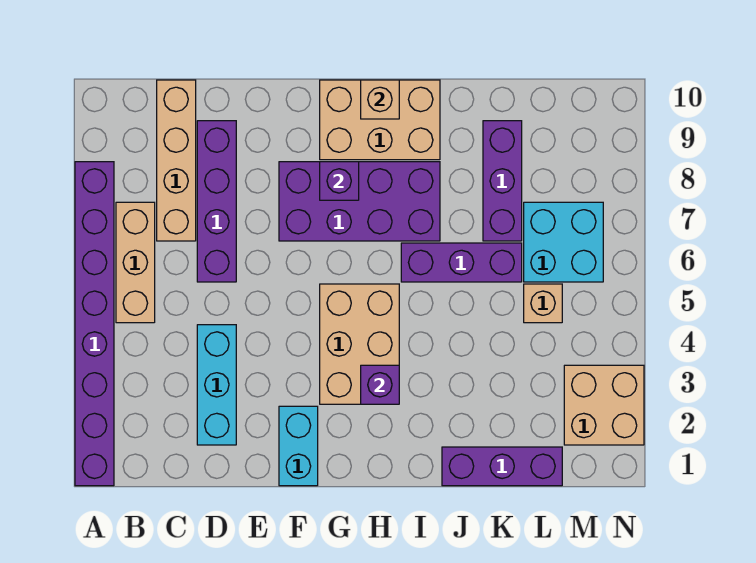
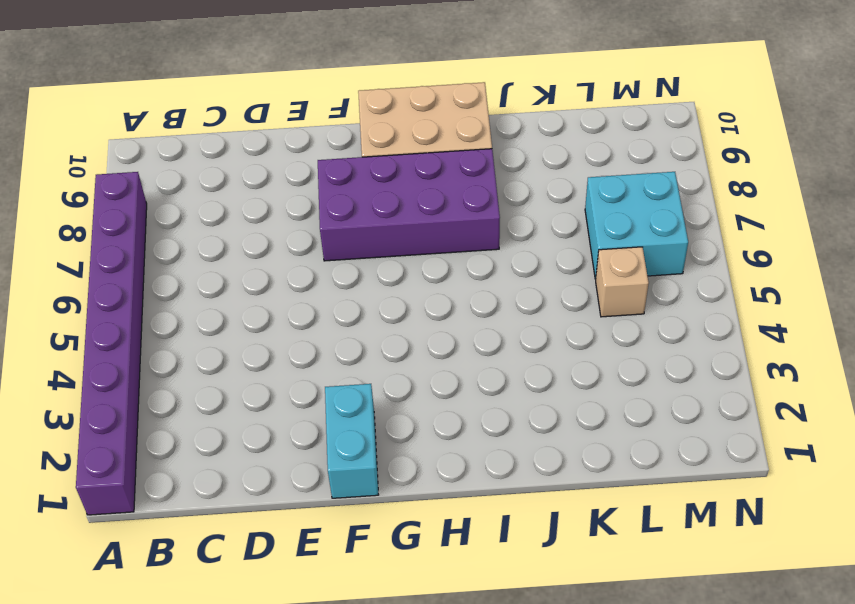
none -> tan 1x3 brick [116,202,155,323]
none -> tan 1x4 brick [157,80,196,241]
none -> cyan 1x3 brick [197,325,236,445]

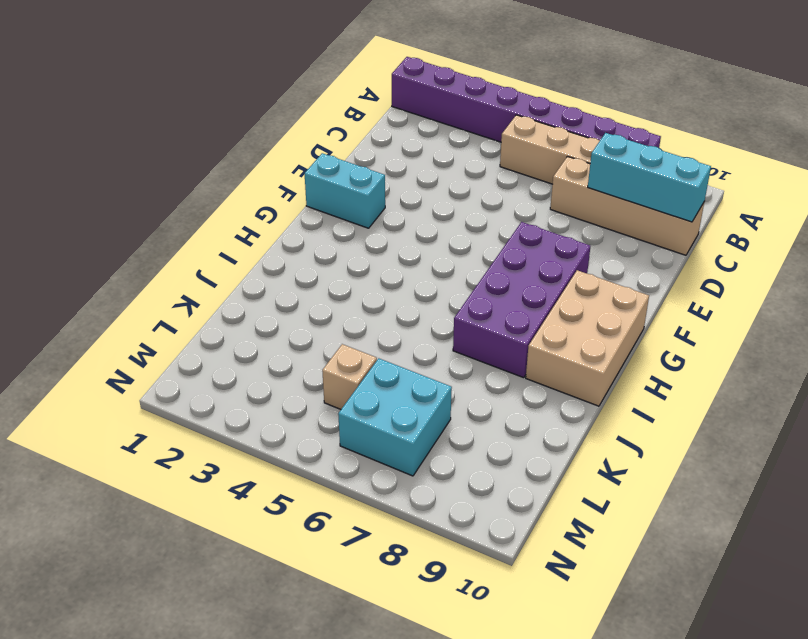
cyan 1x3 brick [588,133,711,222] -> cyan 1x3 brick moved to [197,325,236,445]
none -> purple 1x4 brick [197,121,236,282]
none -> tan 2x3 brick [320,284,399,404]
none -> purple 1x3 brick [401,243,522,282]

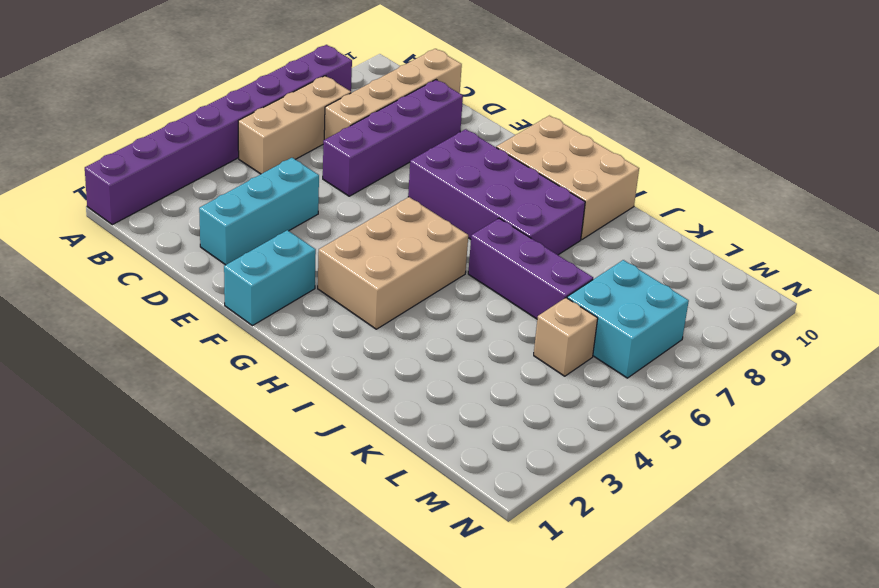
none -> purple 1x3 brick [442,447,562,486]
none -> purple 1x3 brick [483,121,522,241]
none -> tan 2x2 brick [564,365,644,445]

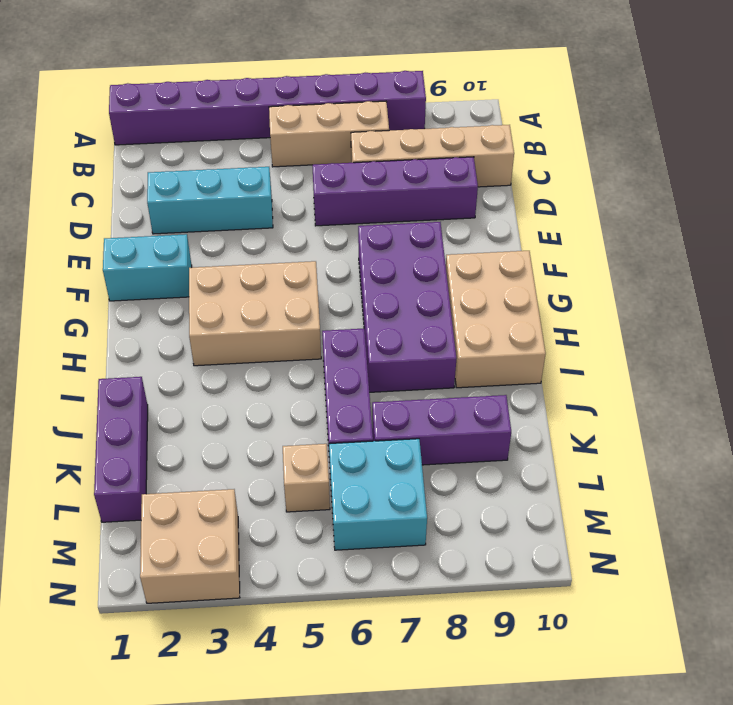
none -> purple 1x1 brick [320,162,359,200]
none -> purple 1x1 brick [361,365,399,404]
none -> tan 1x1 brick [361,80,399,119]

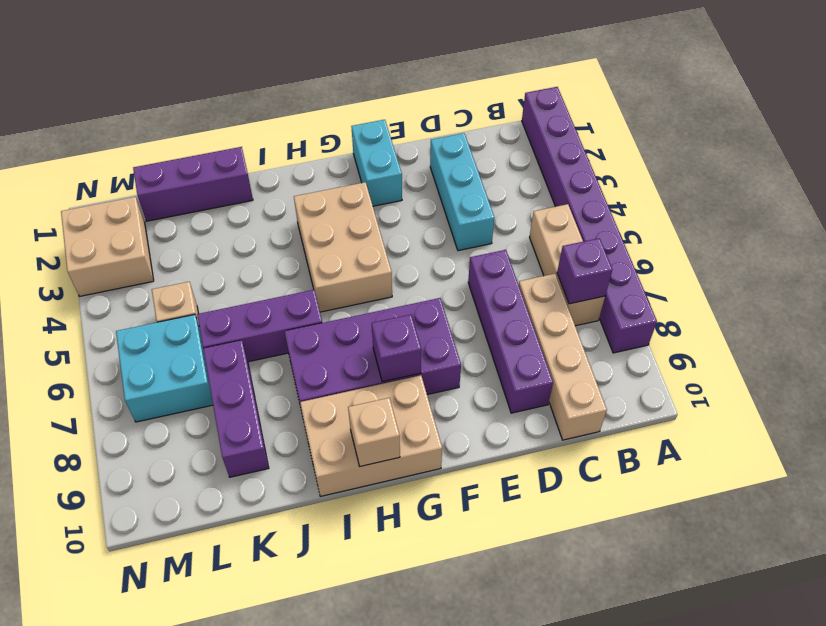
purple 1x1 brick [557,238,612,304] -> purple 1x1 brick moved to [361,365,399,404]

